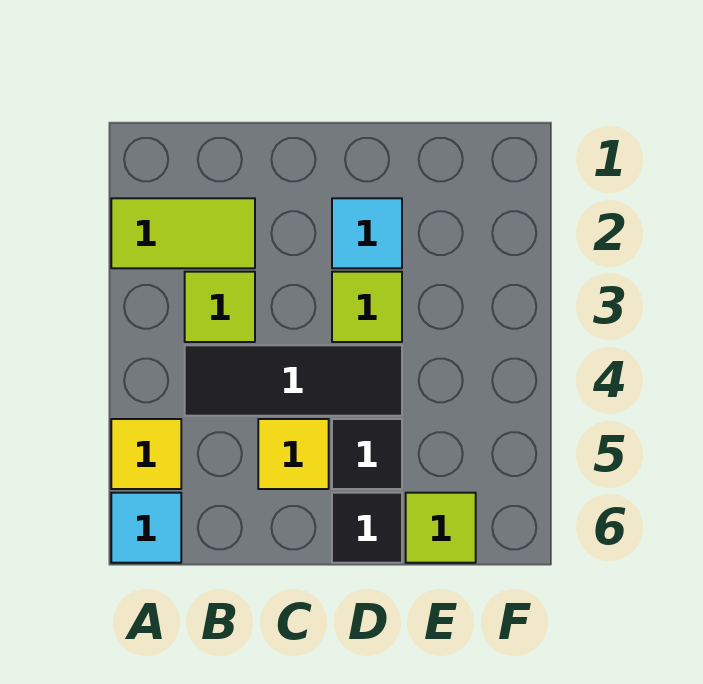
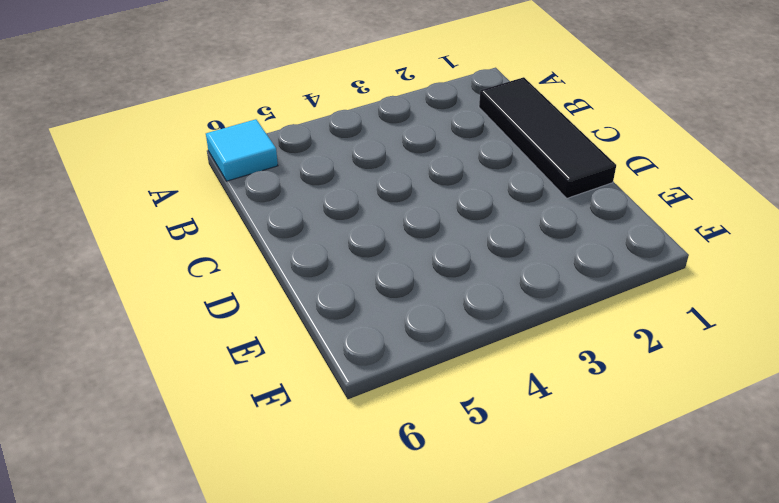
black 1x3 tile [479,77,616,198] -> black 1x3 tile moved to [185,345,402,416]
none -> lime 1x2 tile [111,198,255,268]
none -> yellow 1x1 tile [111,419,181,489]

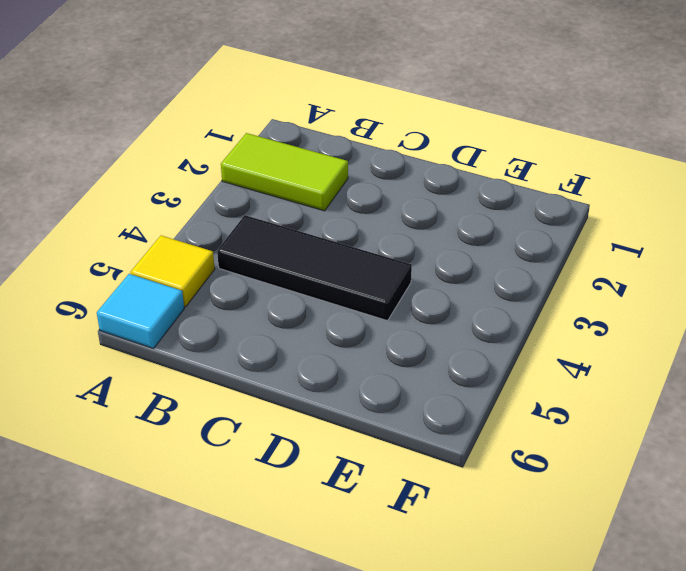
none -> lime 1x1 tile [185,272,255,342]
none -> yellow 1x1 tile [258,419,329,489]

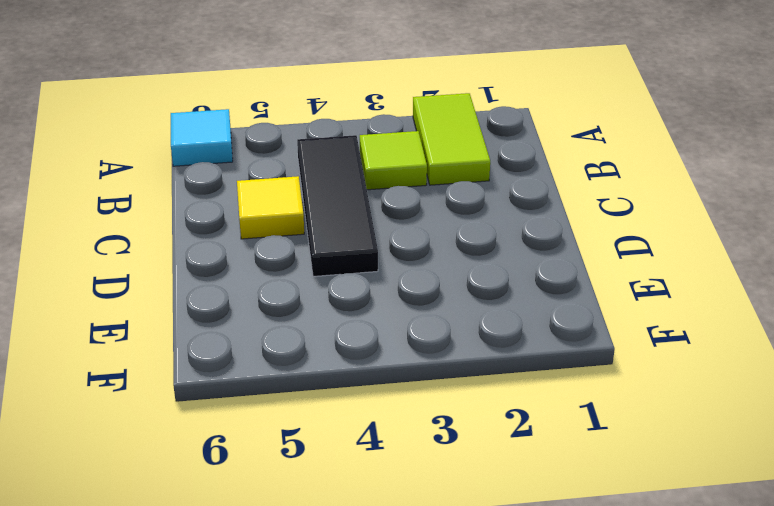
none -> yellow 1x1 tile [111,419,181,489]
none -> cyan 1x1 tile [332,198,402,268]

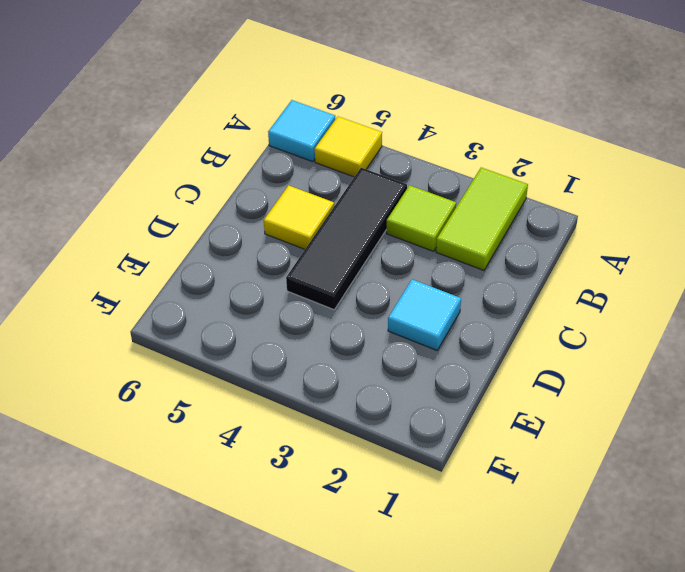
none -> lime 1x1 tile [332,272,402,342]
none -> black 1x1 tile [332,419,402,489]

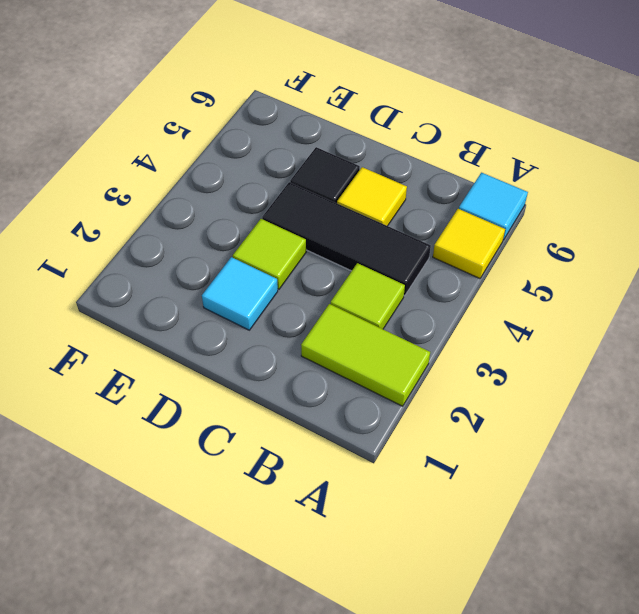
none -> black 1x1 tile [332,493,402,563]
none -> lime 1x1 tile [406,493,476,563]

